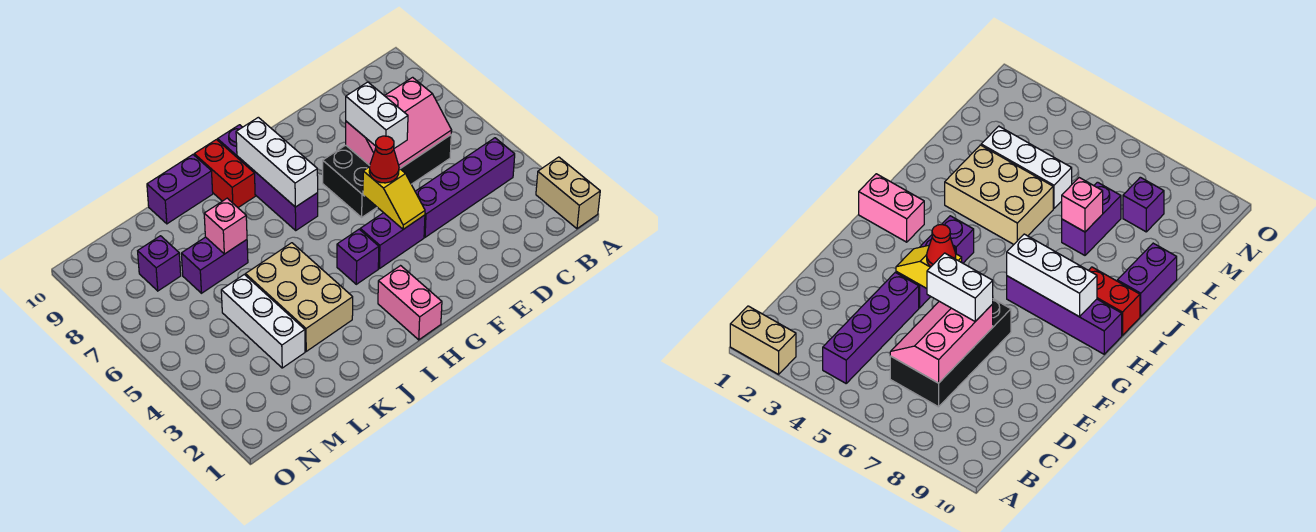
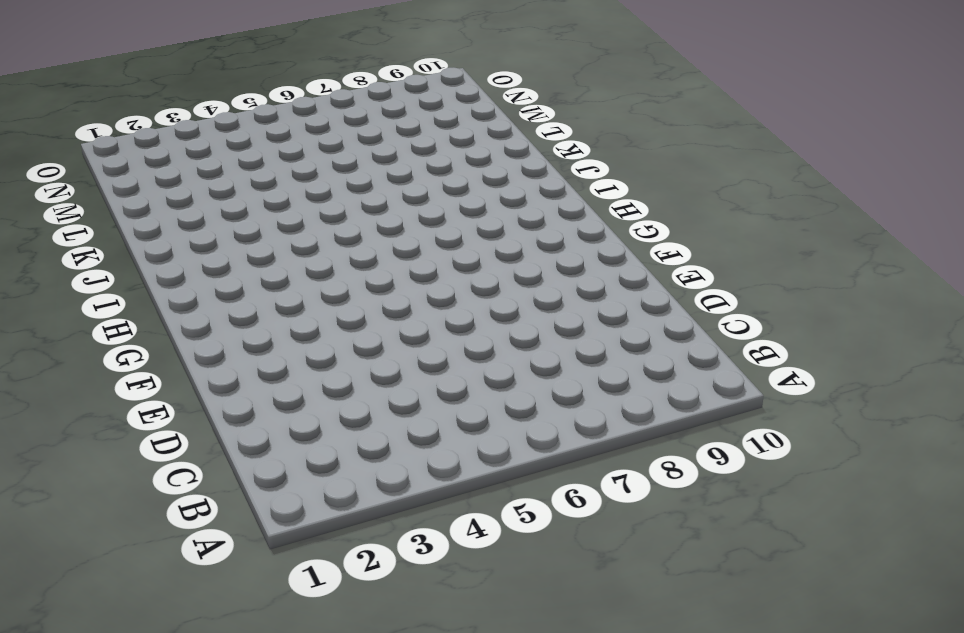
none -> tan 1x2 brick [536,157,600,229]
none -> purple 1x4 brick [415,138,515,237]
none -> black 2x4 brick [323,135,451,217]

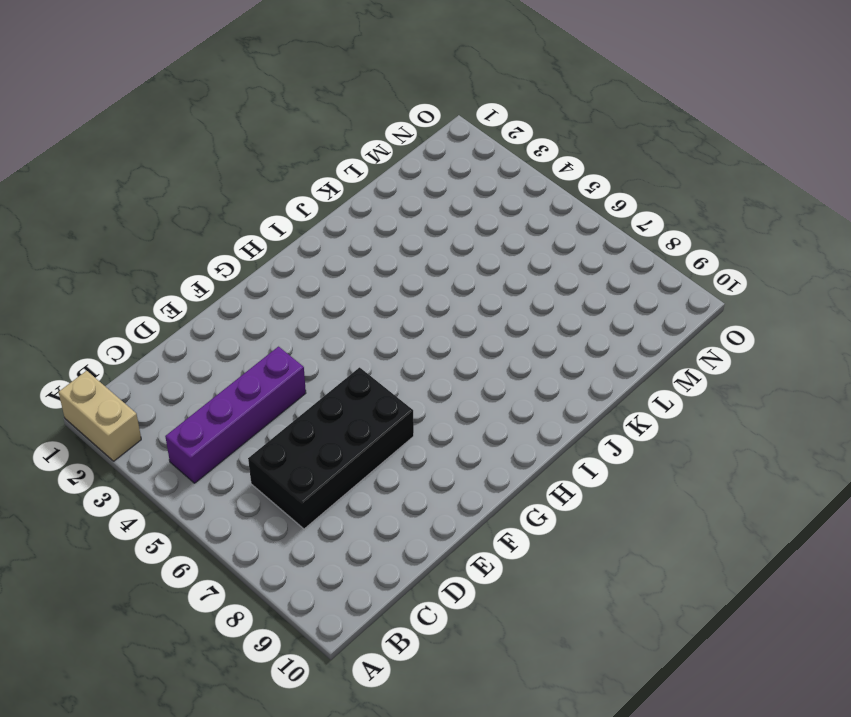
none -> purple 1x2 brick [360,213,425,269]
none -> pink 1x2 brick [378,266,442,340]
none -> purple 1x1 brick [337,229,379,284]

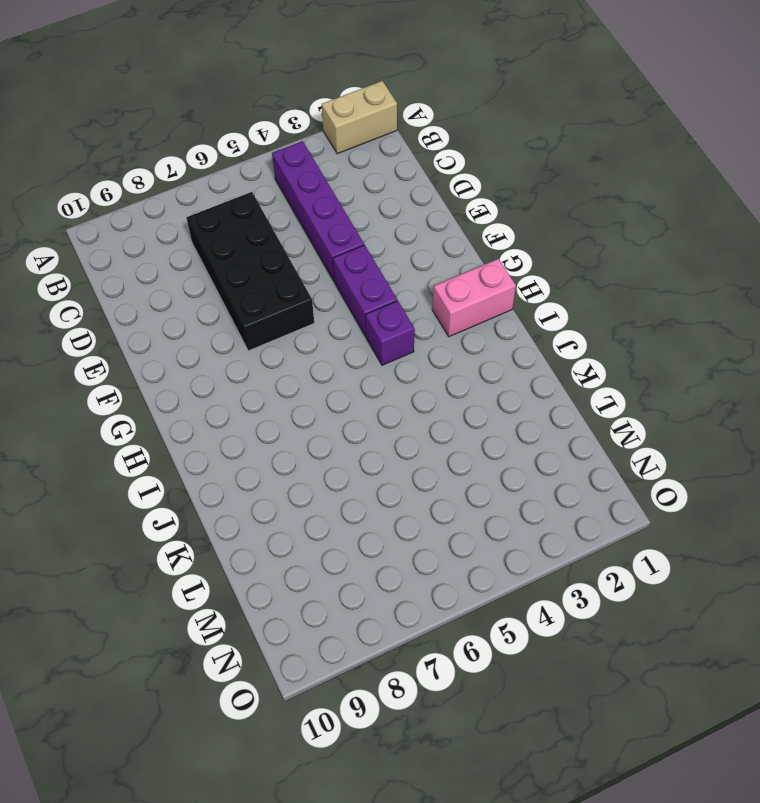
none -> purple 1x4 brick [218,125,318,230]
none -> red 1x2 brick [194,140,255,207]
none -> tan 2x3 brick [245,243,353,351]

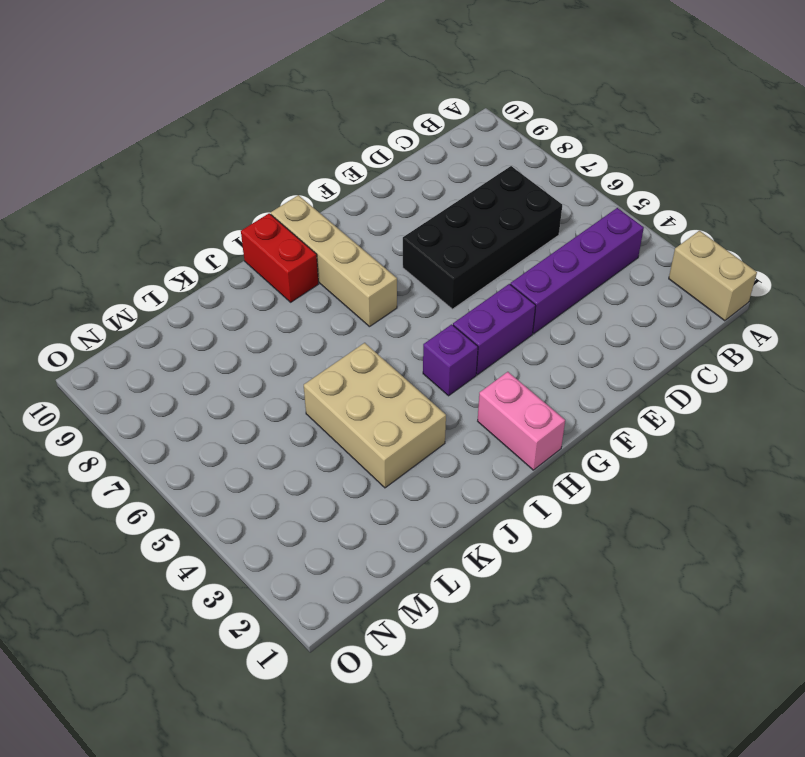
tan 1x4 brick [271,195,397,327] -> purple 1x4 brick [218,125,318,230]
none -> purple 1x2 brick [147,155,213,224]
none -> purple 1x2 brick [181,237,248,293]
none -> white 1x3 brick [221,275,305,368]

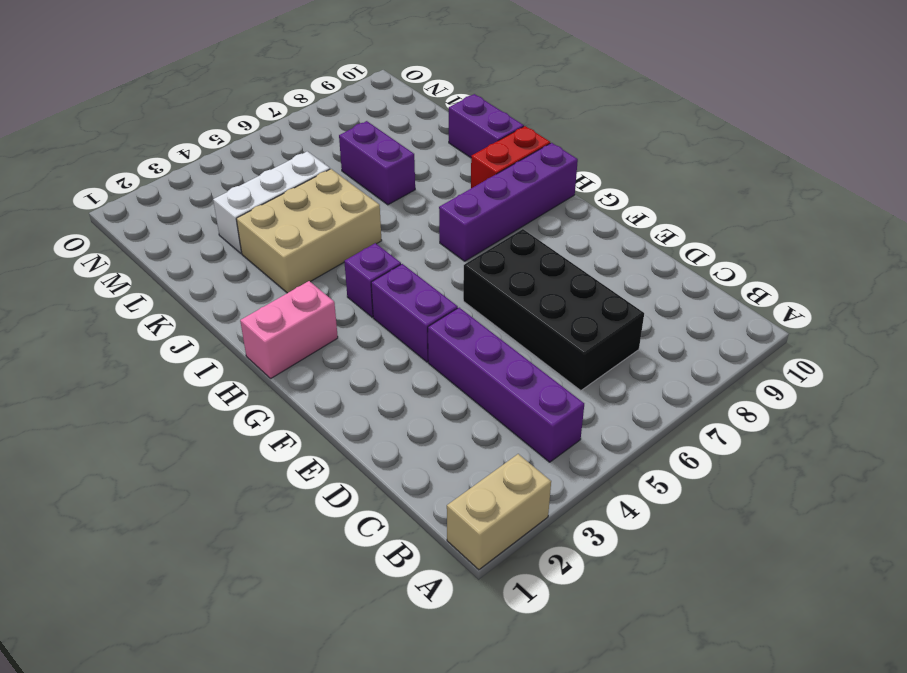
none -> purple 1x1 brick [138,236,181,291]
none -> pink 2x3 slope [346,77,452,168]
none -> yellow 1x2 slope [363,167,425,229]

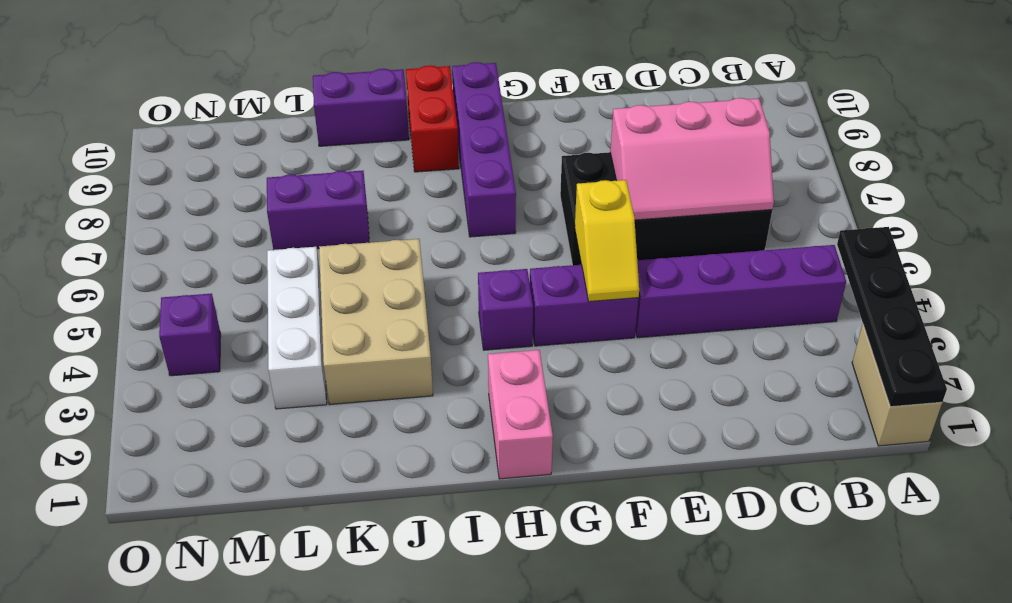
black 1x4 plate [837,227,947,407] -> none
purple 1x1 brick [159,294,221,376] -> purple 1x1 brick moved to [138,236,181,291]
none -> white 1x3 brick [236,117,318,207]
none -> pink 1x1 brick [204,198,247,254]
none -> white 1x2 brick [346,82,408,148]

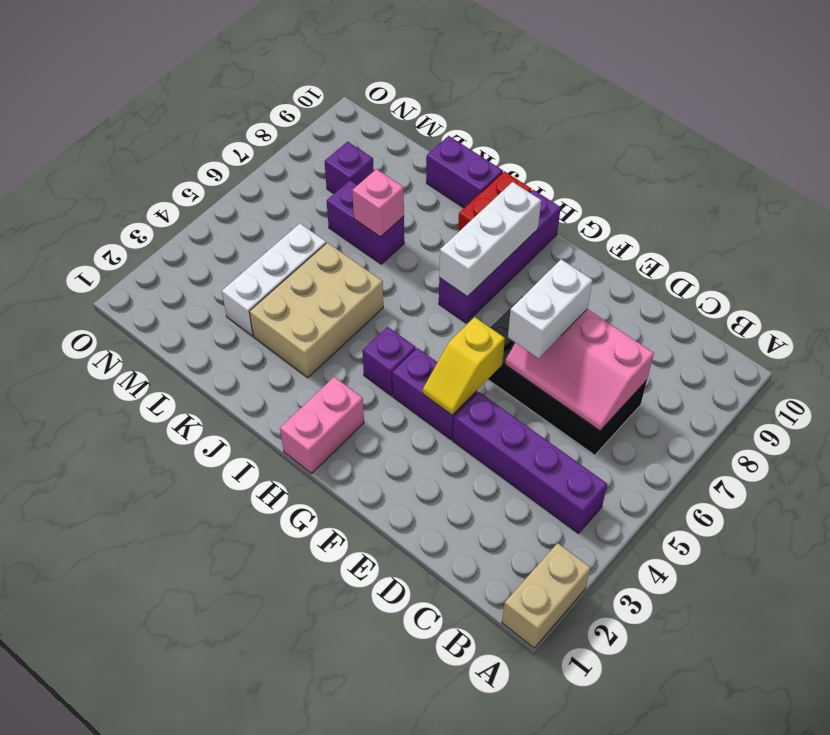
none -> red 1x1 cone [369,136,399,183]

